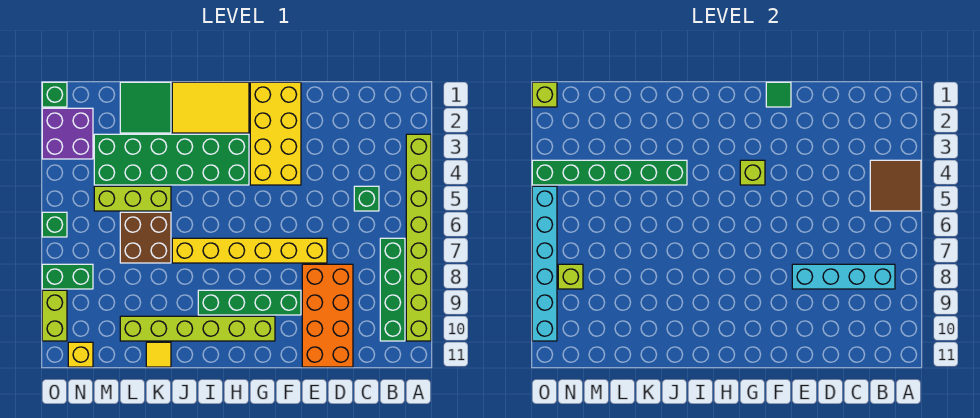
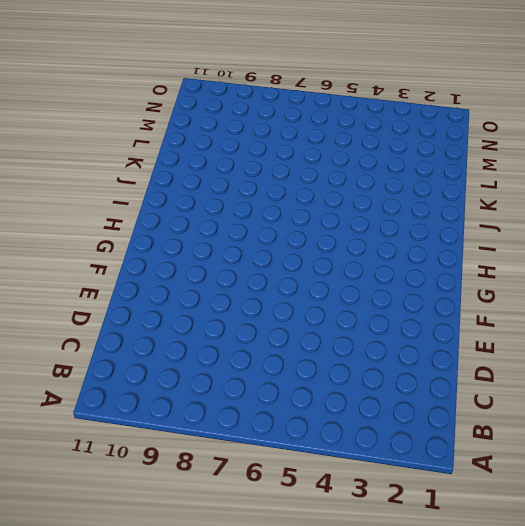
none -> lime 1x8 brick [406,134,431,341]
none -> green 1x4 brick [380,238,405,341]
none -> green 1x1 brick [354,186,379,211]

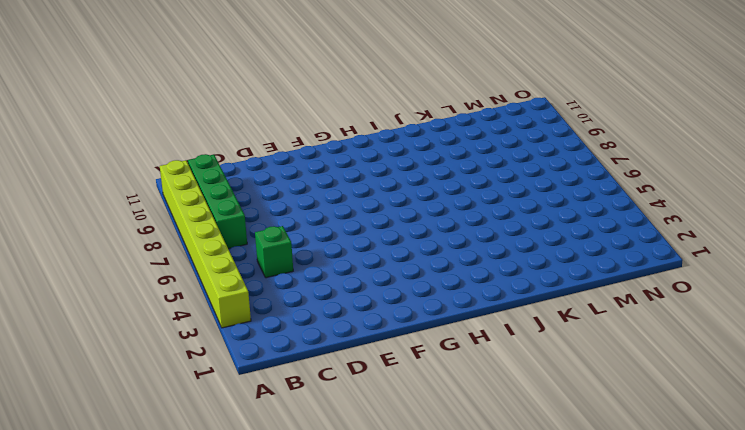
none -> orange 2x4 brick [302,264,353,367]
none -> yellow 1x6 brick [172,238,327,263]
none -> yellow 2x4 brick [250,82,301,185]

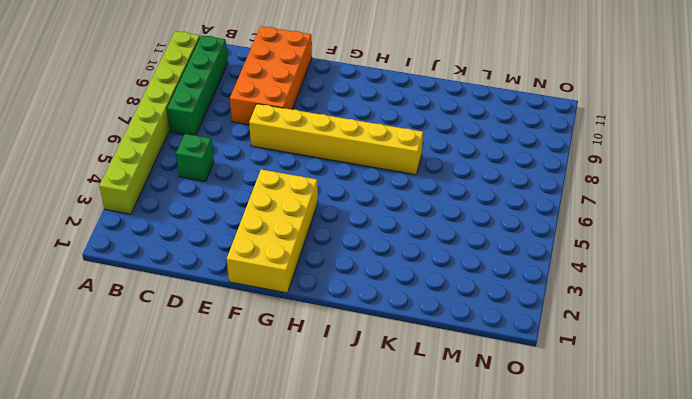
none -> green 1x4 brick [198,290,301,315]
none -> lime 1x6 brick [120,316,275,341]
none -> yellow 2x3 tile [172,82,249,133]

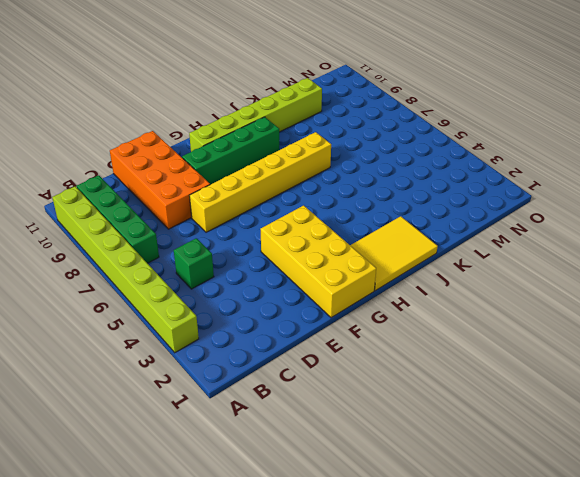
none -> green 2x6 brick [94,134,249,185]
none -> green 2x2 tile [120,82,171,133]
none -> lime 1x3 brick [94,186,171,211]

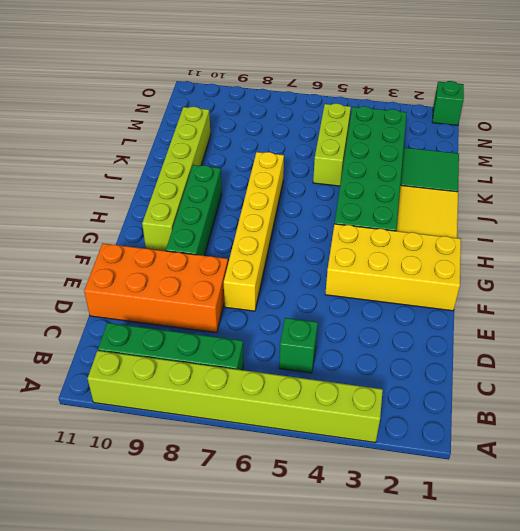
none -> brown 2x2 brick [120,212,171,263]
none -> yellow 1x1 tile [146,342,171,367]
none -> purple 2x2 brick [42,108,93,159]

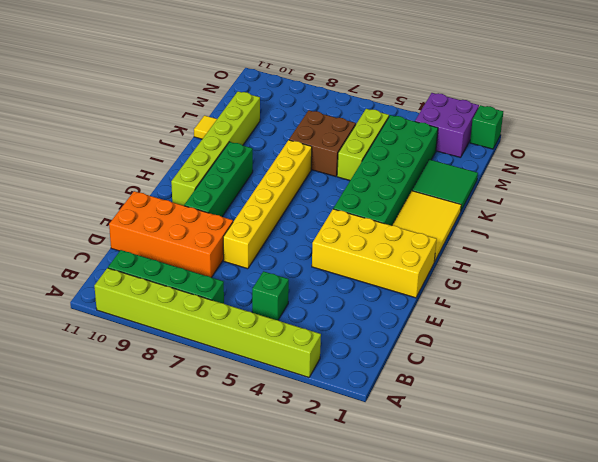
none -> green 1x2 brick [42,264,93,289]
none -> yellow 1x1 brick [68,342,93,367]
none -> green 1x1 brick [42,212,67,237]

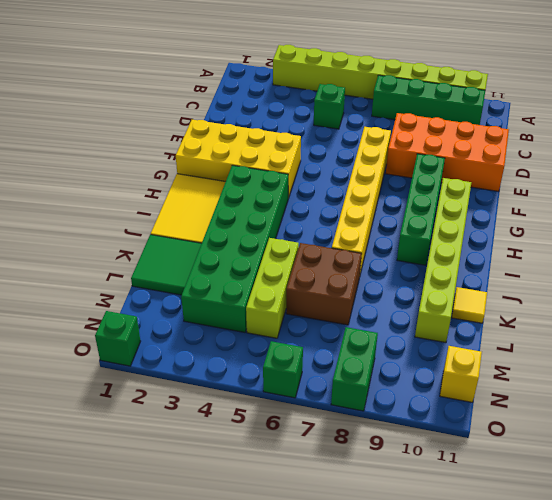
none -> purple 2x2 brick [42,108,93,159]
none -> lime 1x2 brick [42,290,67,341]
none -> brown 2x2 tile [870,160,921,211]

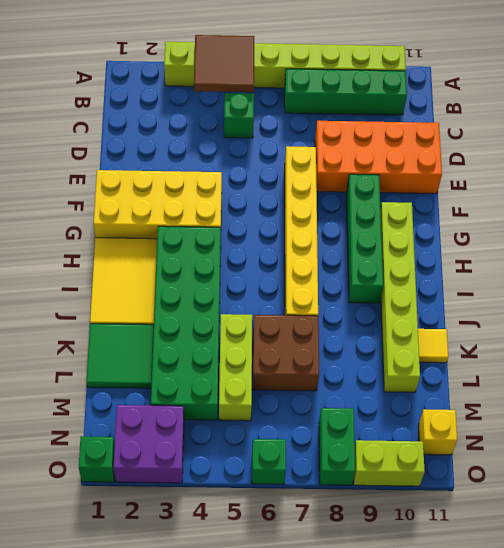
none -> cyan 1x4 brick [792,264,895,289]
none -> green 1x1 tile [766,82,791,107]
none -> lime 1x1 brick [740,160,765,185]

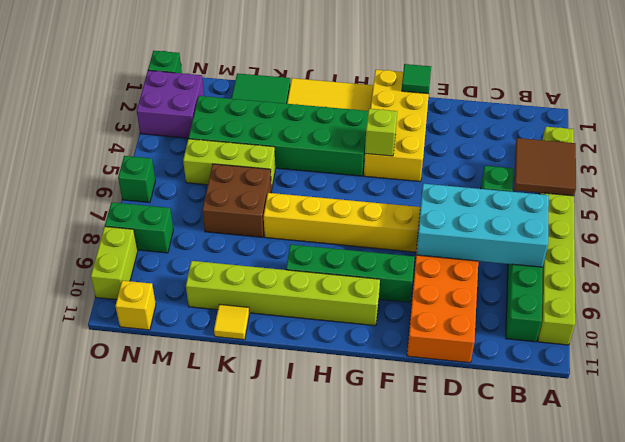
cyan 2x4 brick [416,184,549,267] -> cyan 1x4 brick [792,264,895,289]
none -> green 1x6 brick [532,160,687,185]
none -> lime 1x1 brick [558,264,583,289]
none -> lime 1x1 brick [532,82,557,107]

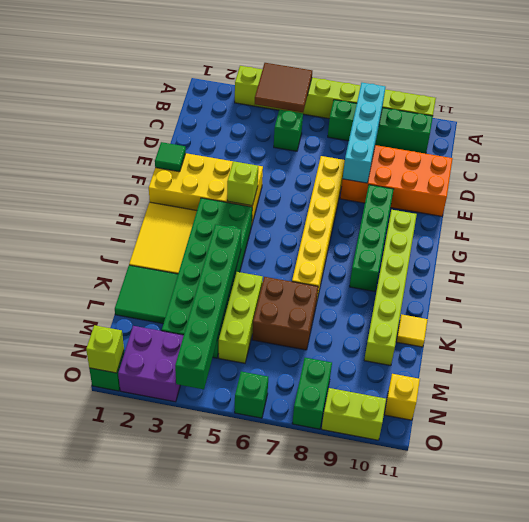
none -> lime 1x1 brick [558,264,583,289]
none -> cyan 1x6 brick [532,186,557,341]

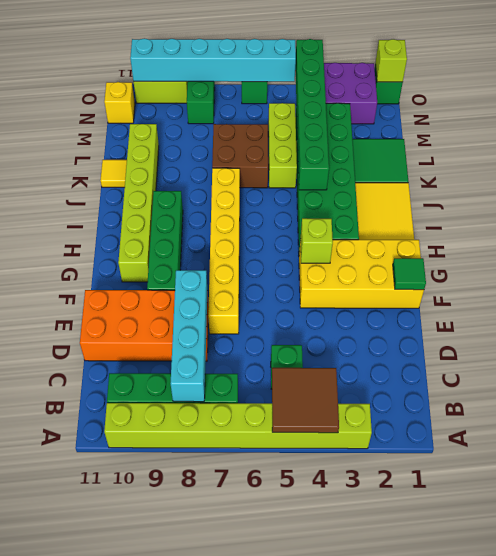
none -> lime 1x1 brick [558,264,583,289]

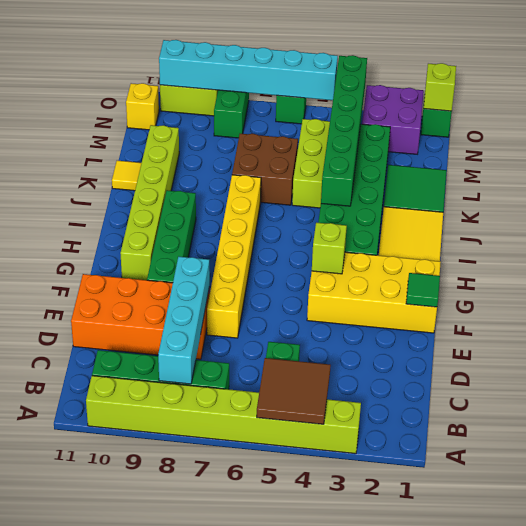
none -> lime 1x1 brick [558,264,583,289]

